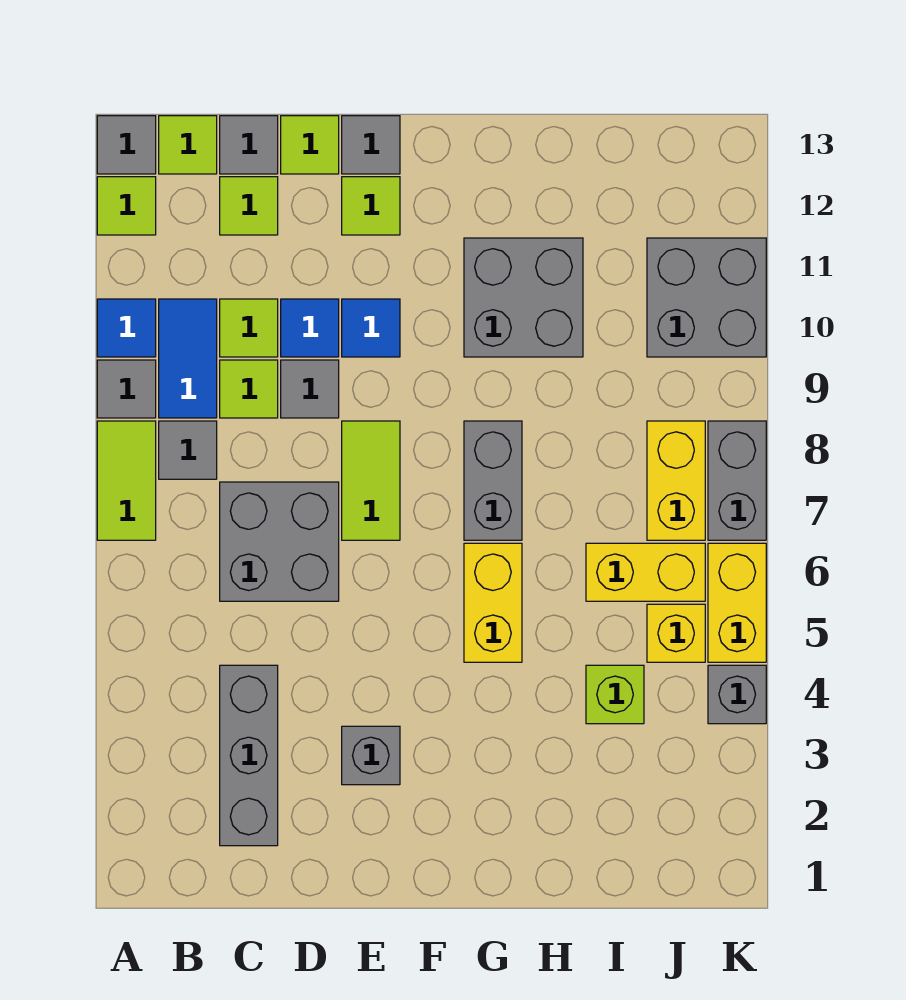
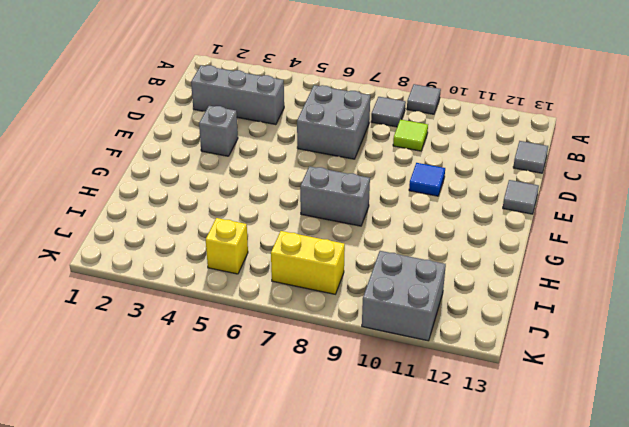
none -> lime 1x2 tile [97,421,156,540]
none -> blue 1x1 tile [97,299,156,357]
none -> lime 1x1 tile [97,177,156,235]
none -> grey 1x1 tile [97,116,156,174]

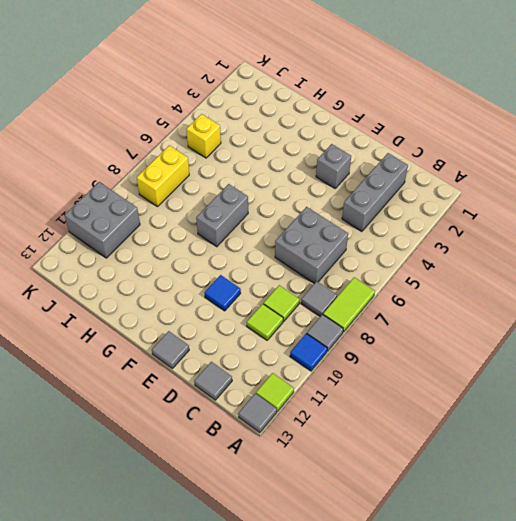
none -> blue 1x2 tile [159,299,217,418]
none -> lime 1x1 tile [159,116,217,174]
none -> lime 1x1 tile [220,177,278,235]
none -> grey 1x1 tile [281,360,339,418]

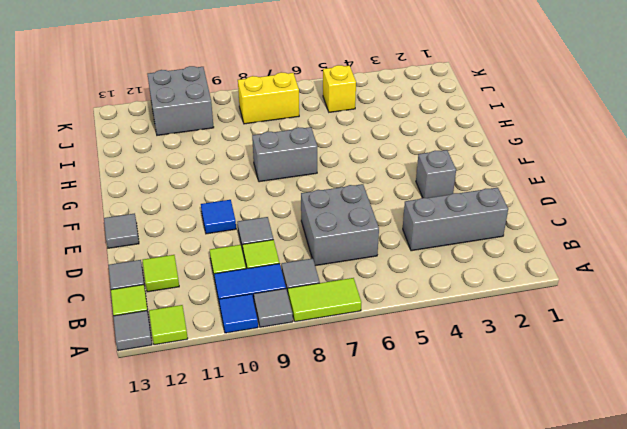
none -> blue 1x1 tile [281,299,339,357]
none -> lime 1x1 tile [281,116,339,174]
none -> lime 1x2 tile [342,421,400,540]
none -> lime 1x1 tile [342,177,400,235]

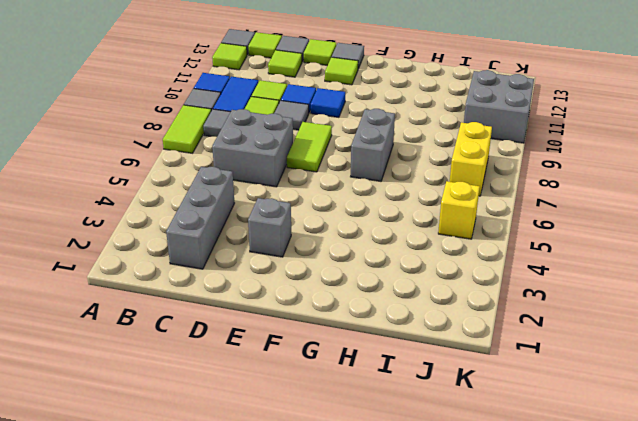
none -> yellow 1x2 brick [464,543,522,662]
none -> grey 2x2 brick [464,238,583,357]
none -> lime 1x1 brick [586,665,644,724]
none -> yellow 1x2 brick [586,543,705,601]

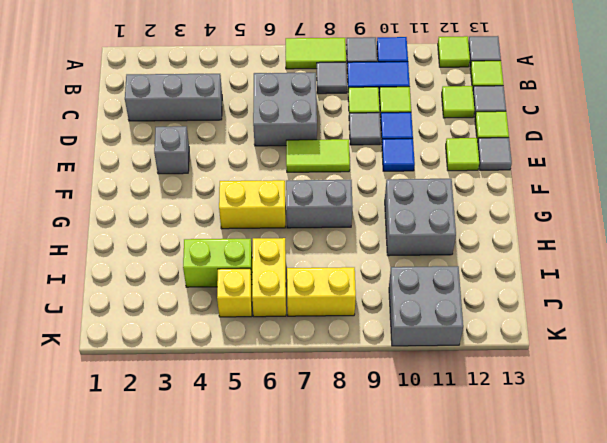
lime 1x2 brick [183,239,252,287] -> lime 1x1 brick [586,665,644,724]
none -> grey 1x1 brick [708,665,766,724]
none -> yellow 1x2 brick [708,543,766,662]
none -> grey 1x2 brick [708,421,766,540]

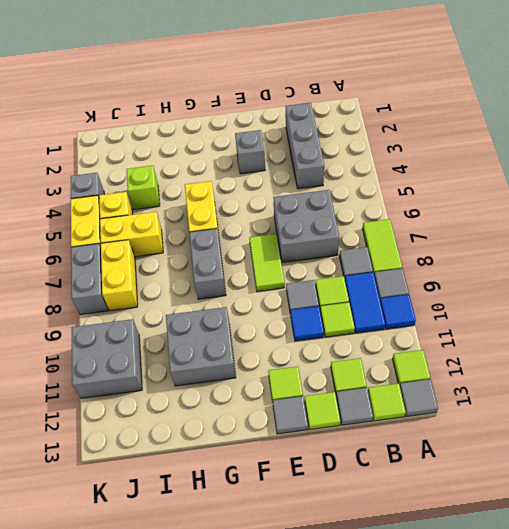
none -> blue 1x1 tile [342,299,400,357]

